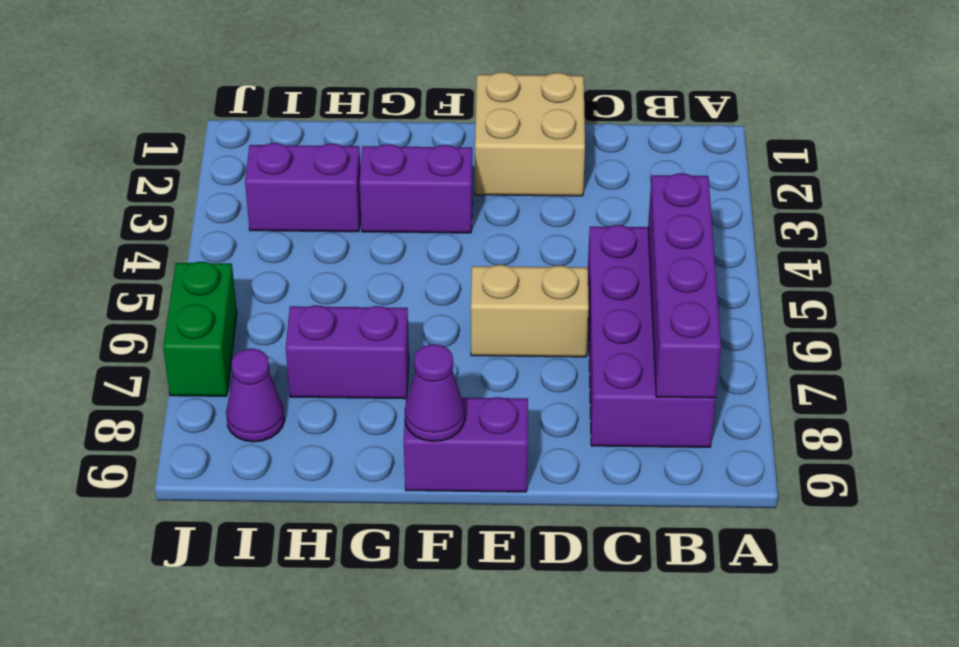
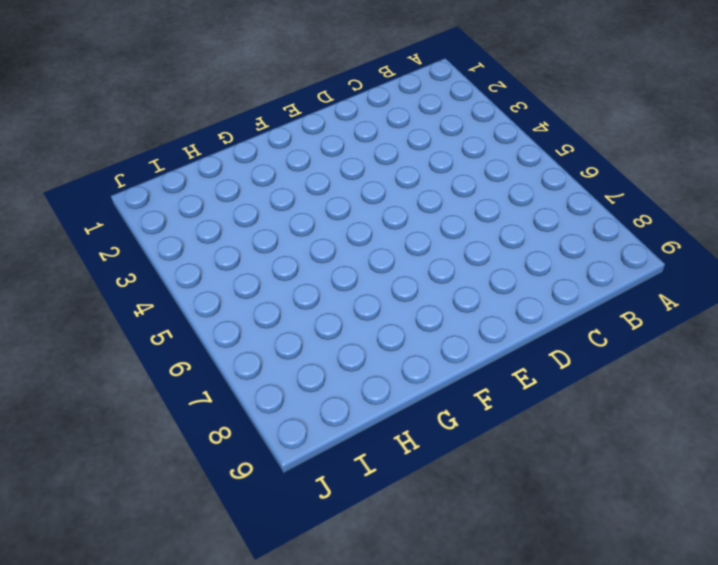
none -> purple 2x4 brick [588,225,716,447]
none -> tan 2x2 brick [475,72,585,196]

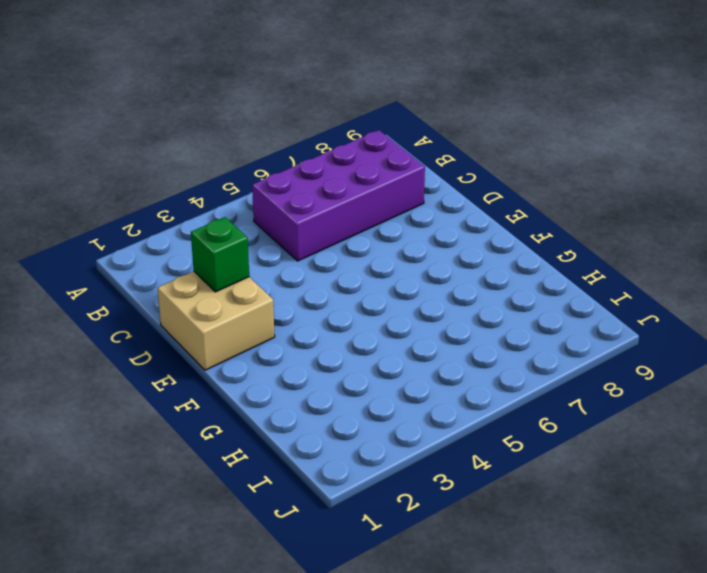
green 1x1 brick [191,217,249,292] -> none
none -> tan 1x2 brick [471,265,589,357]
none -> purple 1x2 brick [404,397,528,492]

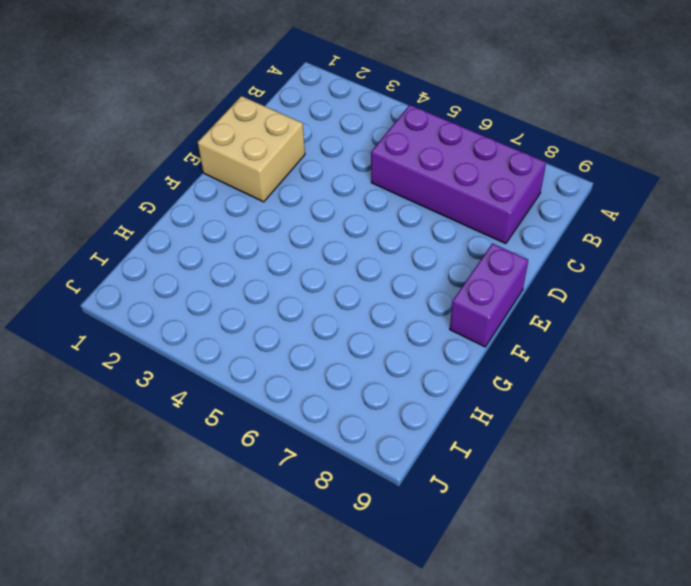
none -> tan 1x2 brick [471,265,589,357]
none -> purple 1x2 brick [359,144,472,233]

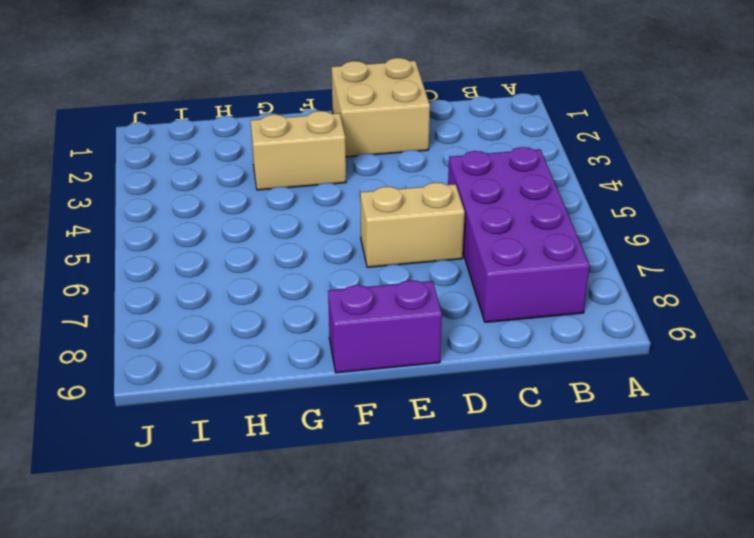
tan 1x2 brick [250,111,346,190] -> purple 1x2 brick [359,144,472,233]
none -> purple 1x2 brick [286,305,409,399]
none -> purple 1x2 brick [245,143,361,232]

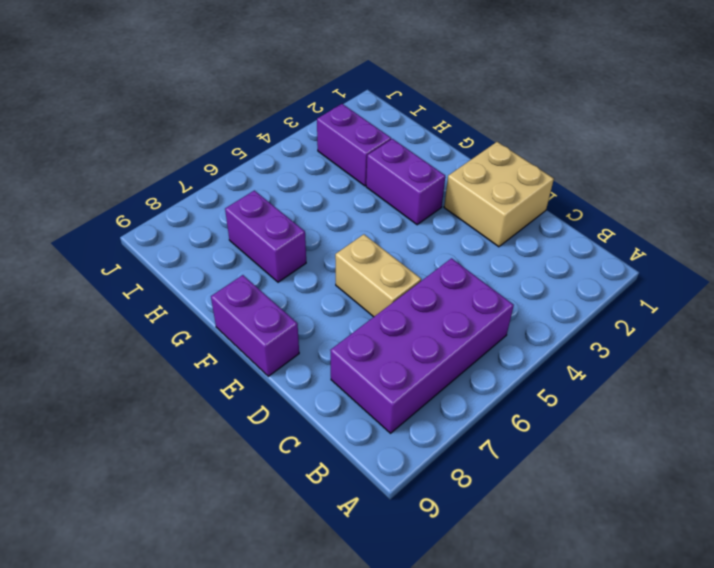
none -> purple 1x1 cone [226,349,285,442]
none -> green 1x2 brick [163,262,237,396]

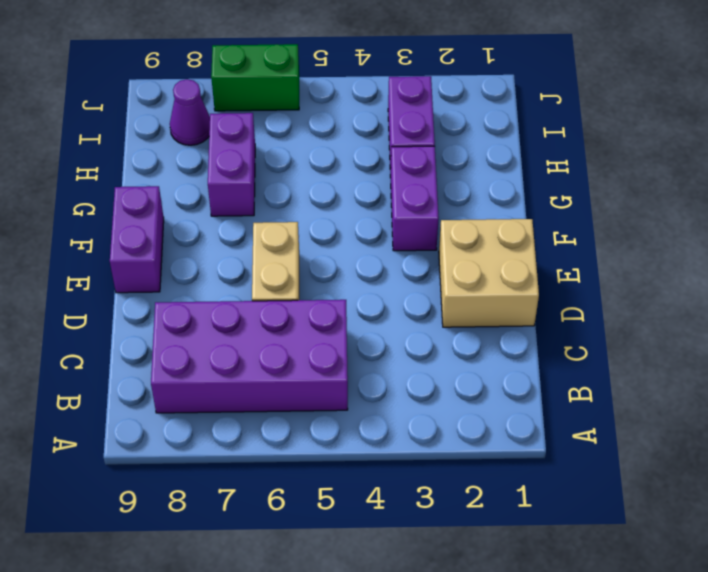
none -> purple 1x4 brick [648,173,721,398]
none -> purple 1x1 cone [404,344,465,441]

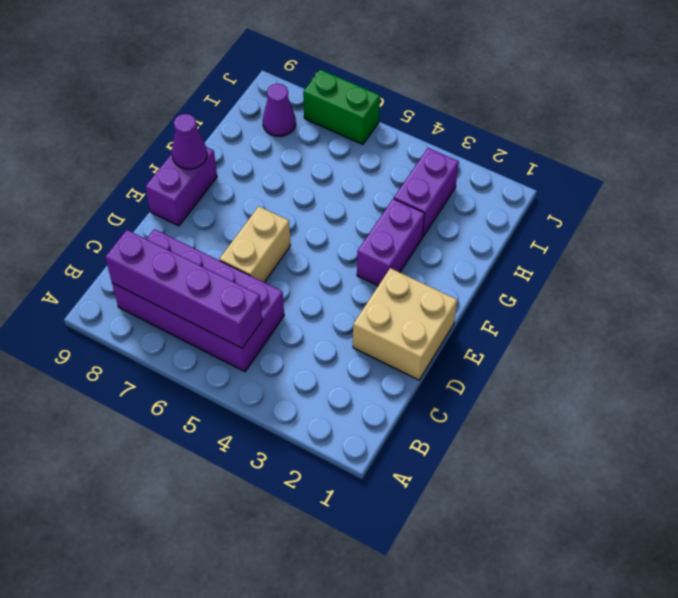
none -> purple 1x2 brick [286,305,409,399]

